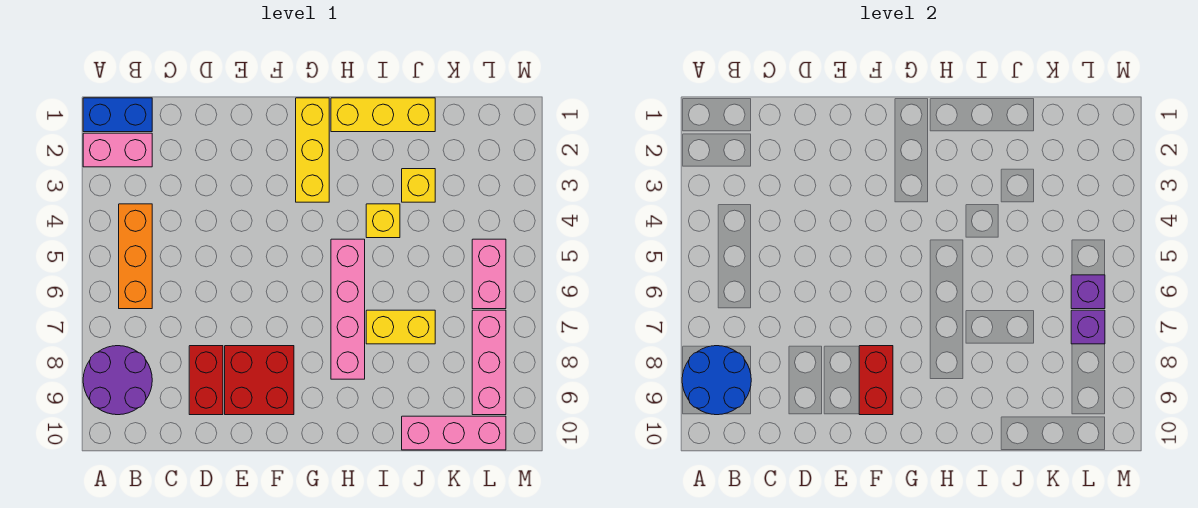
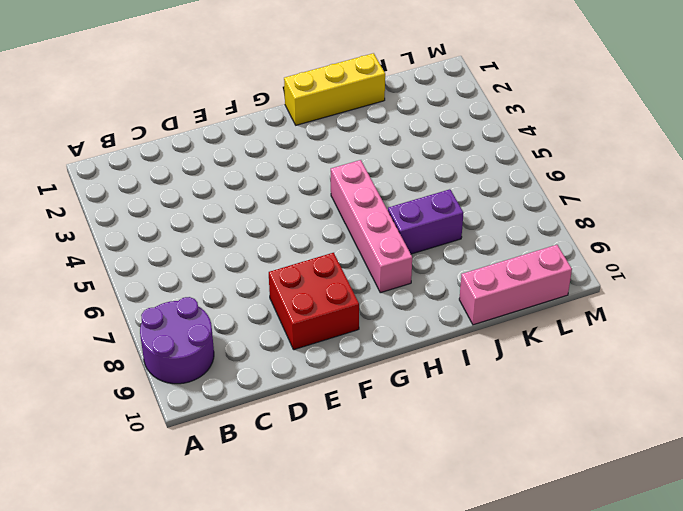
purple 1x2 brick [388,189,463,254] -> yellow 1x2 brick [366,310,435,344]
none -> blue 1x2 brick [83,98,152,132]
none -> pink 1x2 brick [83,133,152,167]
none -> orange 1x3 brick [119,204,152,309]

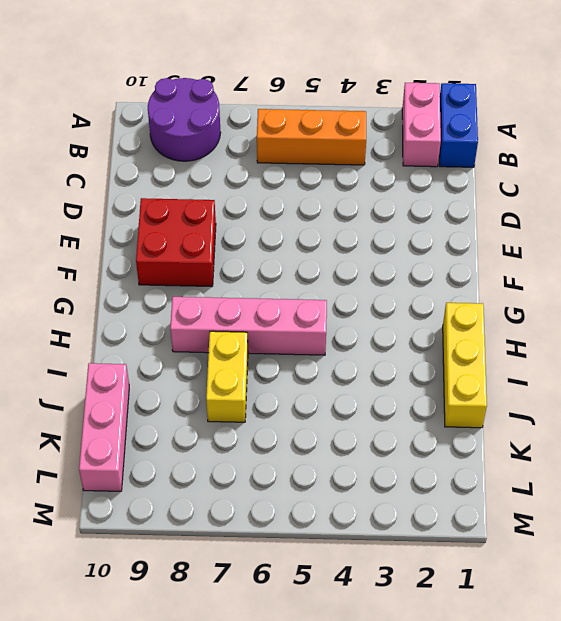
none -> red 1x2 brick [189,346,223,415]
none -> yellow 1x3 brick [296,98,329,202]
none -> yellow 1x1 brick [366,204,400,238]

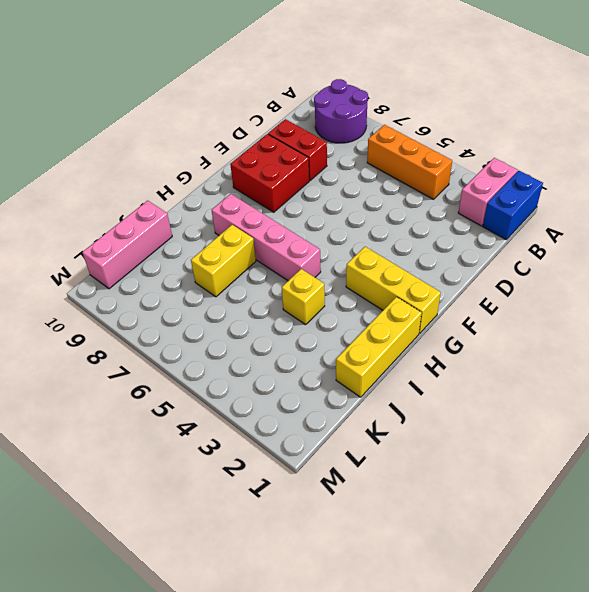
none -> yellow 1x1 brick [402,169,435,202]
none -> pink 1x2 brick [472,239,506,309]
none -> pink 1x3 brick [472,310,506,415]

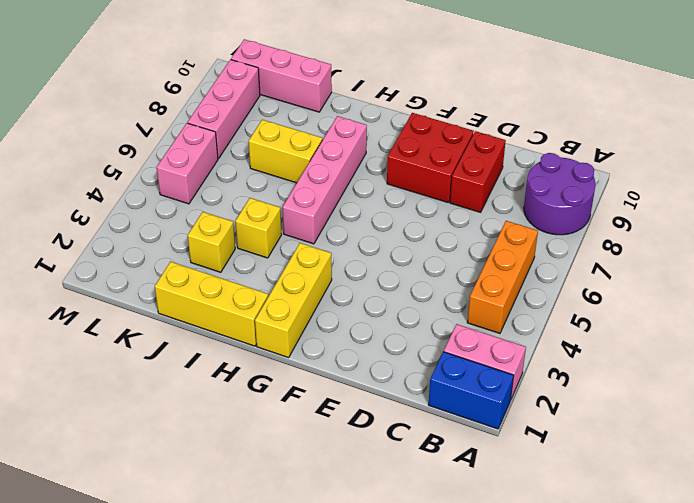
none -> blue 2x2 round brick [682,346,751,415]
none -> red 1x2 brick [859,346,893,415]
none -> purple 1x1 brick [1071,275,1105,309]

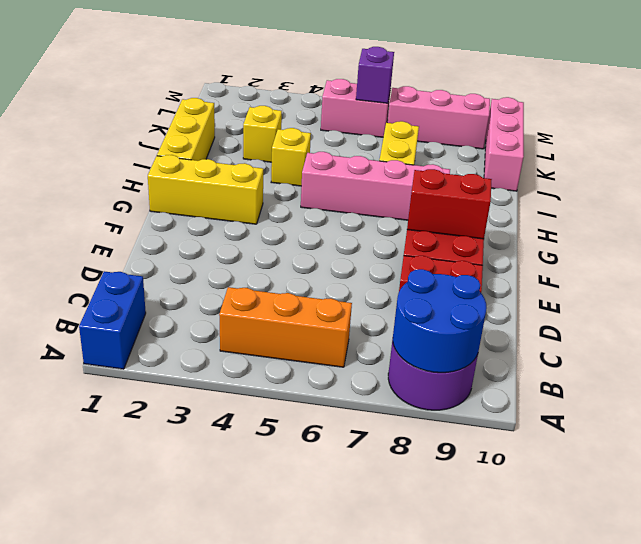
none -> pink 1x2 brick [83,133,152,167]
none -> purple 1x1 brick [1071,310,1105,344]

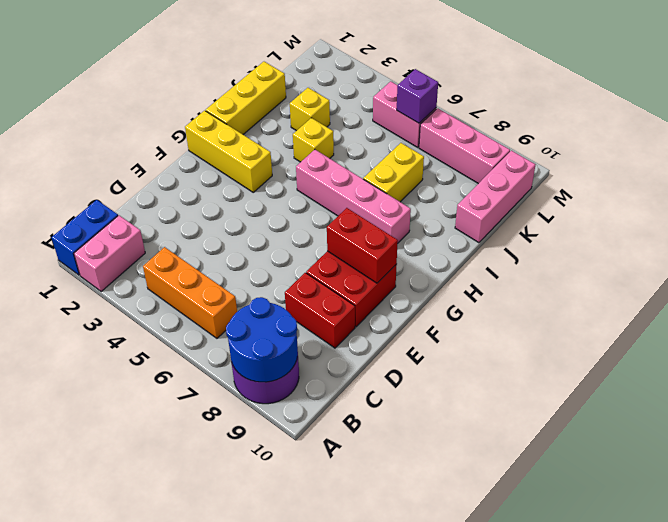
none -> purple 1x1 brick [1071,310,1105,344]

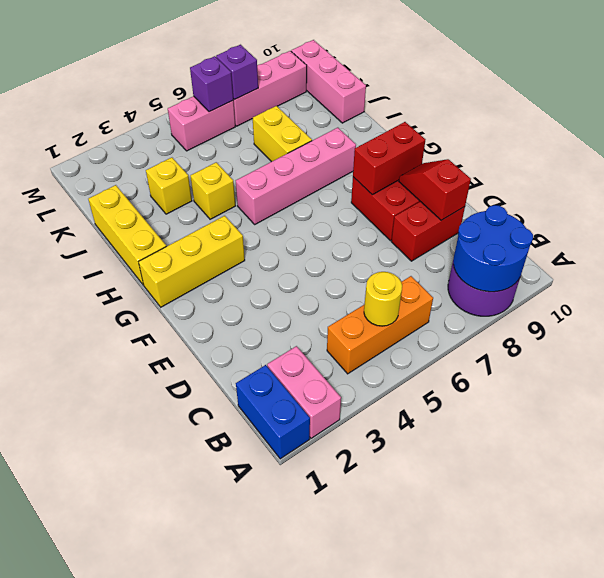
yellow 1x1 round brick [364,272,402,326] -> none
red 1x2 slope [399,159,471,220] -> none

